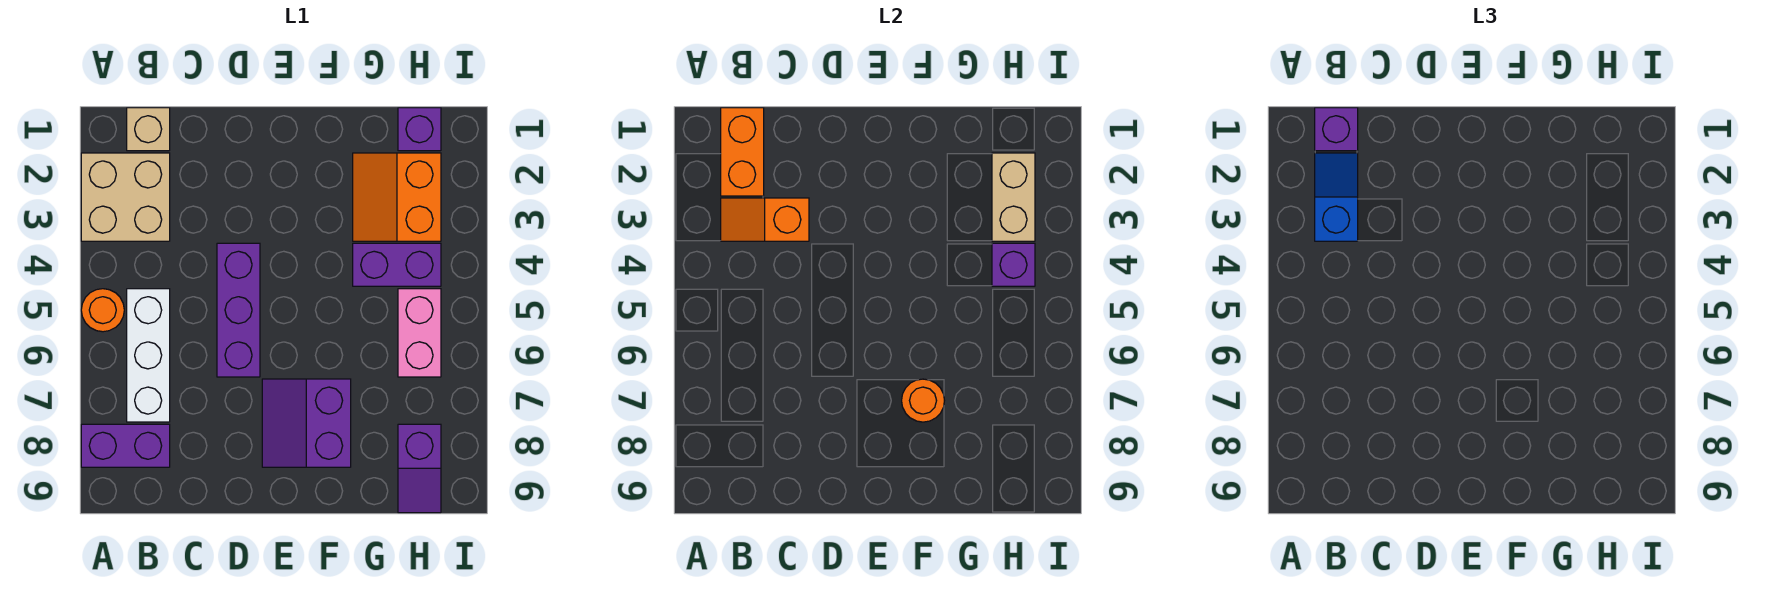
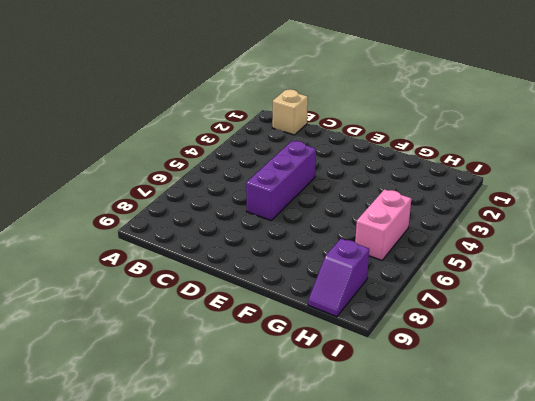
none -> tan 2x2 brick [81,153,170,241]
none -> orange 1x1 round brick [81,289,124,332]
none -> purple 1x2 brick [81,424,170,467]

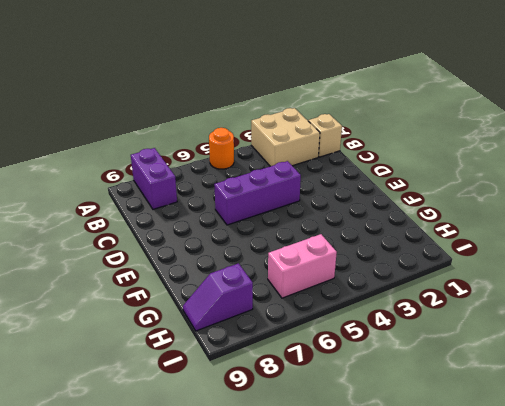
none -> white 1x3 brick [127,289,170,422]
none -> purple 2x2 slope [262,379,351,467]
none -> orange 2x2 slope [353,153,441,241]

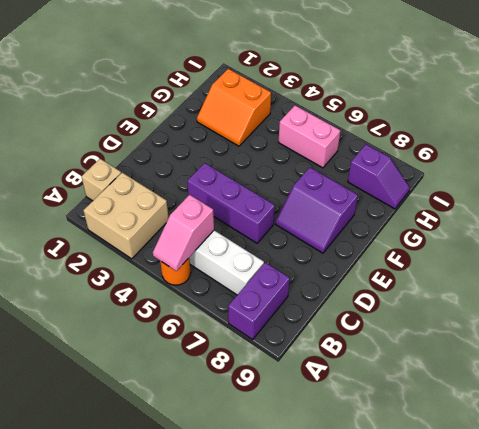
pink 1x2 slope [153,195,214,271] -> none
none -> purple 1x2 brick [353,243,441,286]
none -> purple 1x1 brick [398,108,441,151]
none -> orange 1x2 brick [721,108,764,196]

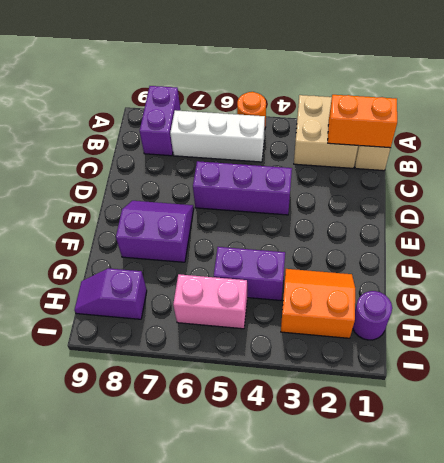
purple 1x2 brick [214,247,285,300] -> purple 1x2 brick turned to [353,243,441,286]
purple 1x1 round brick [353,291,392,340] -> purple 1x1 brick [398,108,441,151]
none -> orange 1x2 slope [721,198,809,241]
none -> orange 1x1 round brick [902,379,945,422]
none -> tan 1x2 brick [992,153,1035,241]

